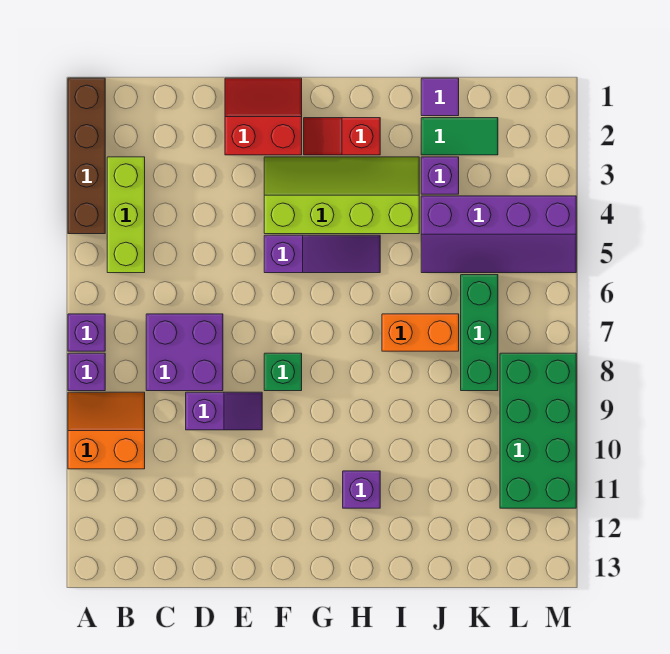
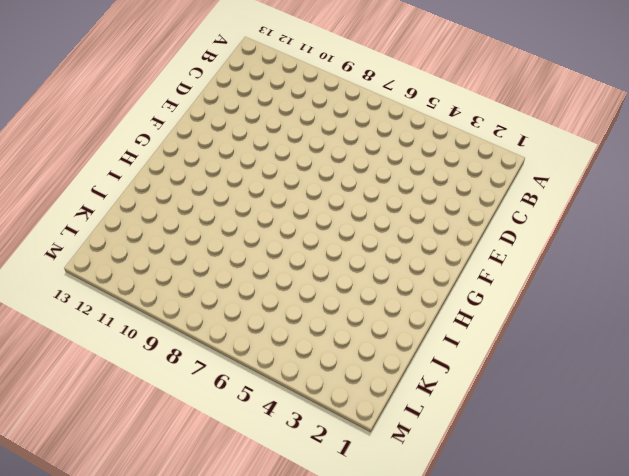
none -> brown 1x4 brick [68,78,105,234]
none -> purple 1x1 brick [68,314,105,351]
none -> purple 1x1 brick [68,353,105,391]

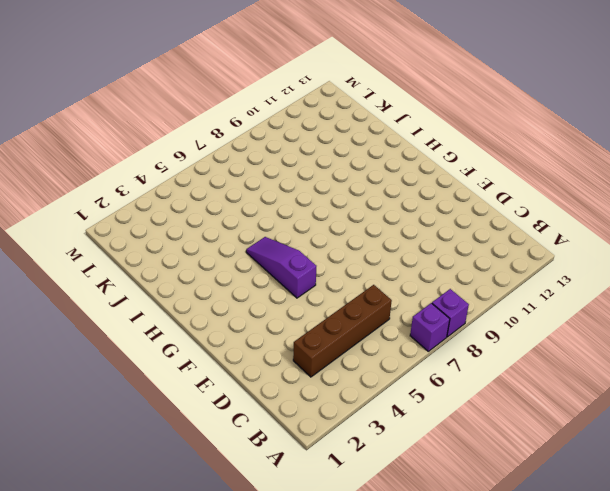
brown 1x4 brick [293,285,392,377] -> brown 1x4 brick moved to [68,78,105,234]
none -> orange 2x2 slope [68,392,145,469]
none -> lime 1x3 brick [107,157,145,273]
none -> purple 2x2 brick [146,314,223,391]

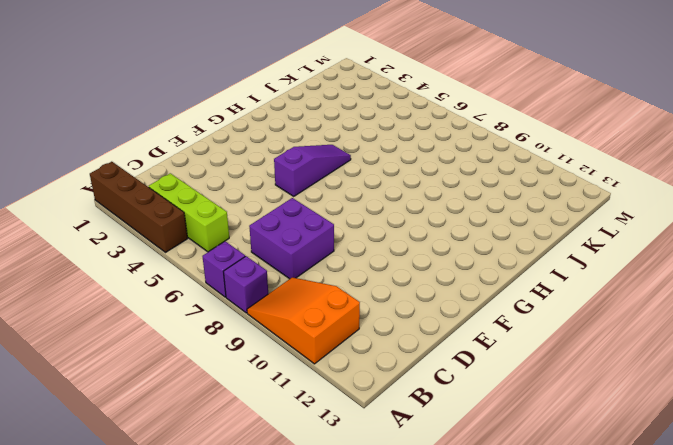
orange 2x3 slope [247,277,360,364] -> orange 2x2 slope [68,392,145,469]
none -> purple 1x2 slope [186,392,262,430]
none -> red 2x2 slope [225,78,302,155]
none -> lime 2x4 slope [264,157,419,234]

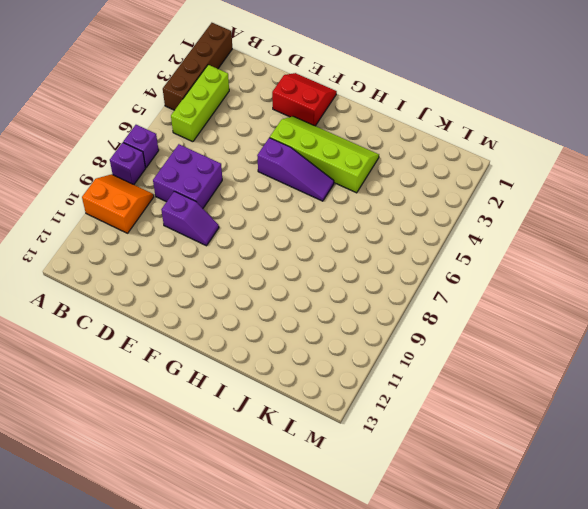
none -> green 1x1 brick [264,353,302,391]
none -> red 1x2 slope [304,118,380,155]
none -> purple 1x1 brick [343,471,380,508]

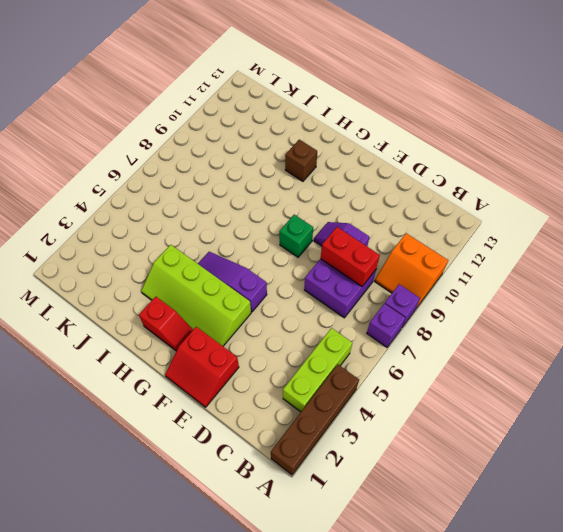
red 1x2 brick [321,227,380,286] -> none
brown 1x1 brick [285,140,317,181] -> purple 1x1 brick [343,471,380,508]
none -> orange 1x2 brick [382,314,459,351]
none -> purple 1x1 tile [421,78,459,116]
none -> green 1x2 tile [421,118,498,155]

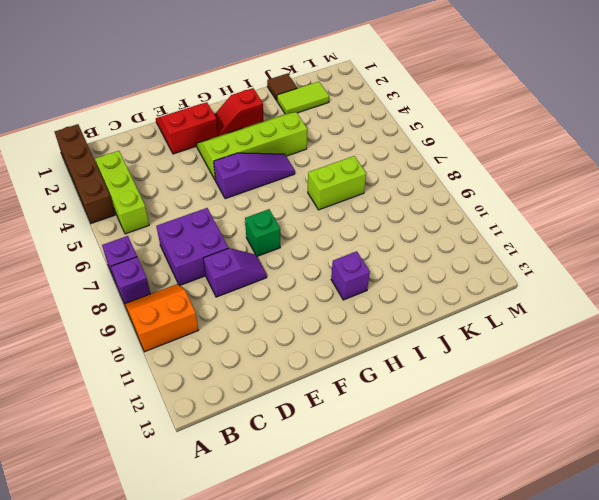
lime 1x2 brick [308,156,366,210] -> orange 1x2 brick [382,314,459,351]
brown 1x1 tile [267,74,297,101] -> purple 1x1 tile [421,78,459,116]
lime 1x2 tile [277,82,329,114] -> green 1x2 tile [421,118,498,155]
none -> purple 1x1 brick [421,157,459,194]
none -> purple 2x4 slope [421,196,576,273]
none -> green 1x3 brick [461,275,498,391]

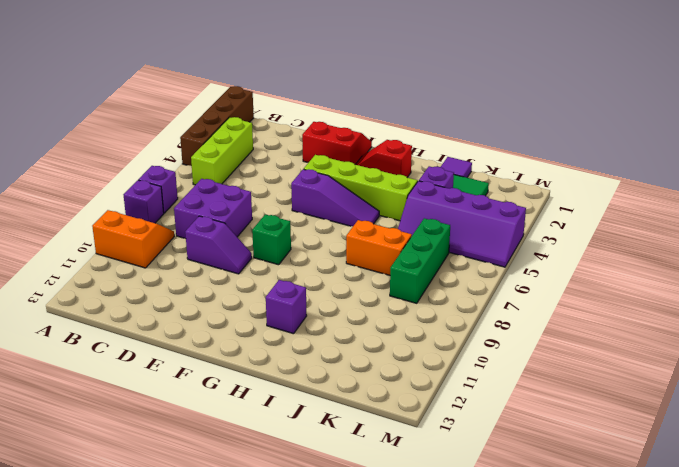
none -> green 2x4 brick [500,353,576,508]

